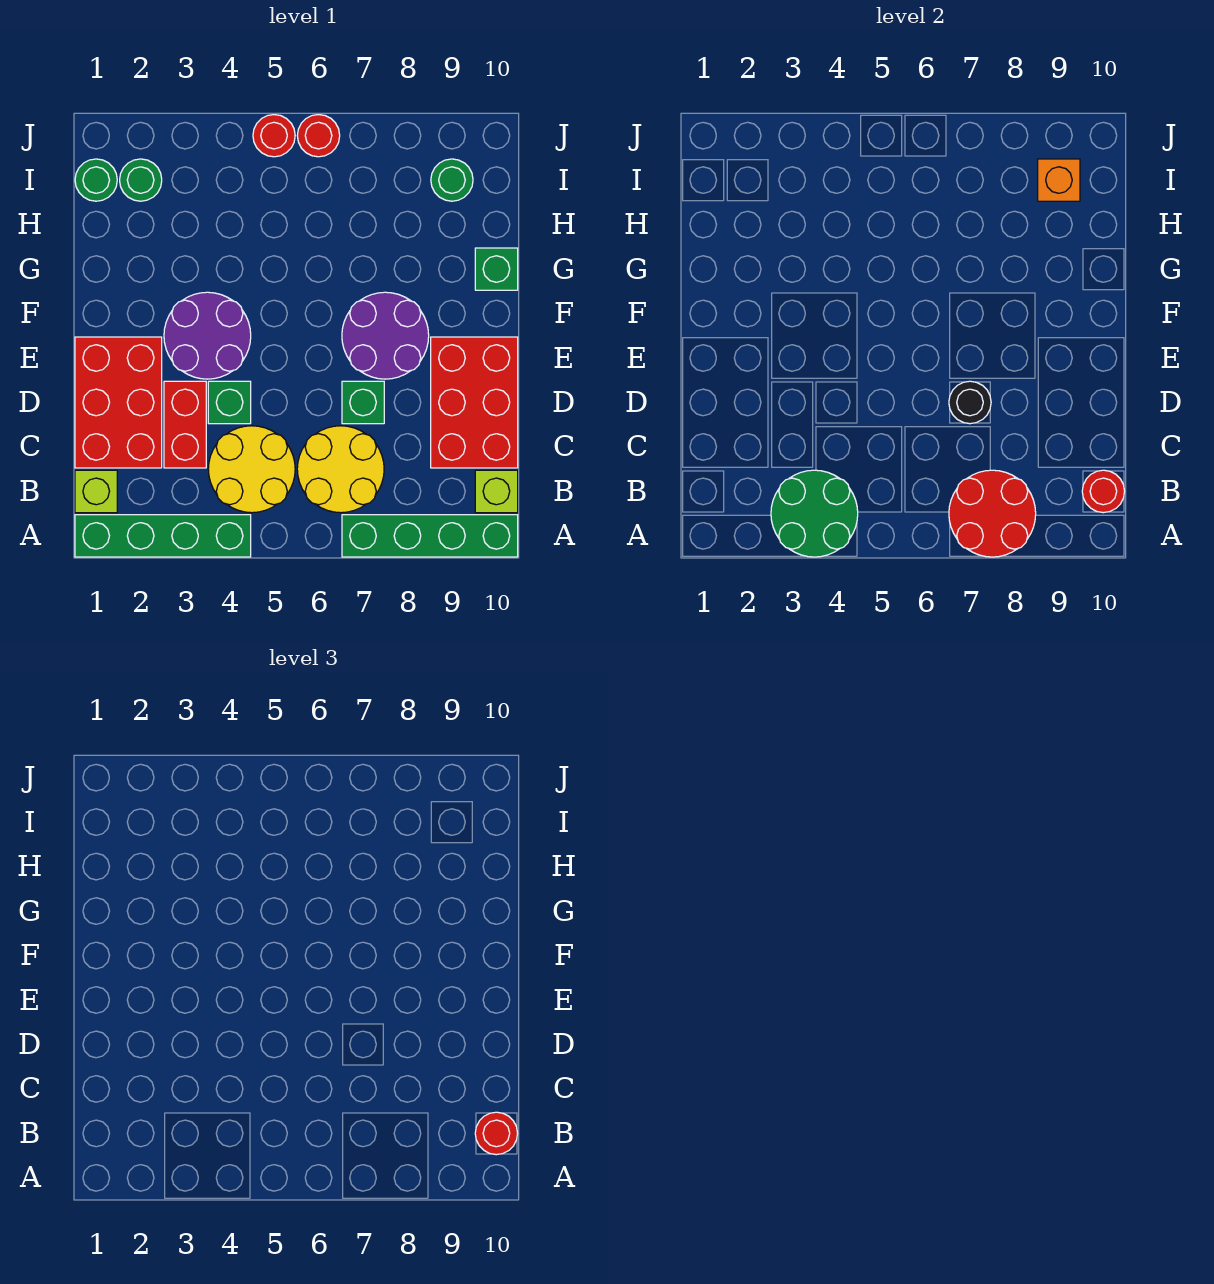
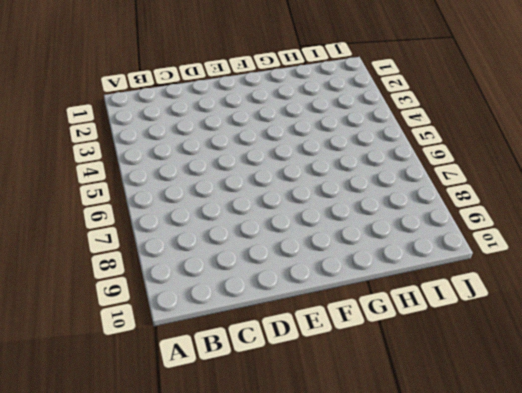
none -> green 1x4 brick [75,515,251,557]
none -> green 1x4 brick [342,515,518,557]
none -> lime 1x1 brick [75,470,117,513]

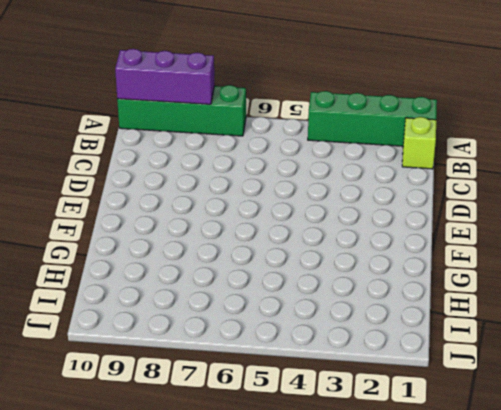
purple 1x3 brick [115,49,215,104] -> red 2x2 round brick [949,470,1036,557]
none -> yellow 2x2 round brick [208,426,295,513]
none -> yellow 2x2 round brick [297,426,384,513]
none -> lime 1x1 brick [475,470,518,513]

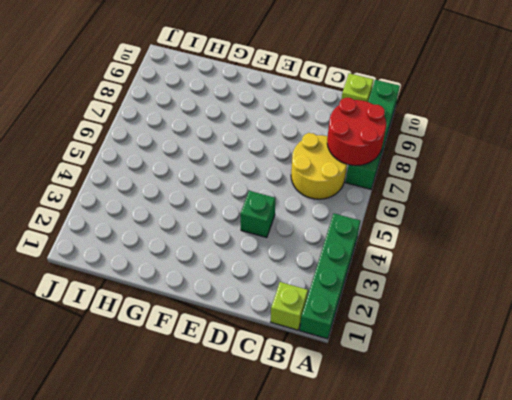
none -> yellow 2x2 round brick [208,426,295,513]
none -> red 2x3 brick [75,337,162,468]
none -> red 1x2 brick [164,381,206,468]

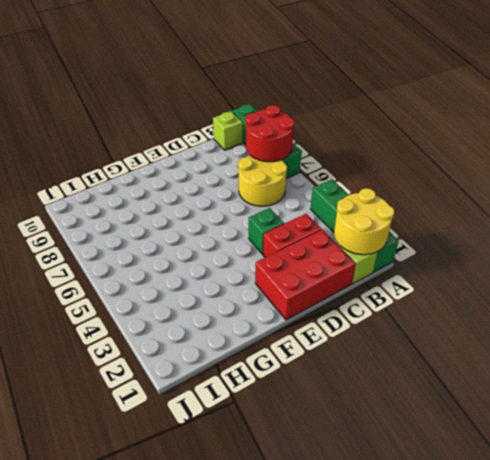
yellow 2x2 round brick [334,188,394,255] -> yellow 2x2 round brick moved to [208,426,295,513]
none -> red 2x3 brick [431,337,518,468]
none -> green 1x1 brick [342,381,384,424]
none -> purple 2x2 round brick [164,292,251,379]

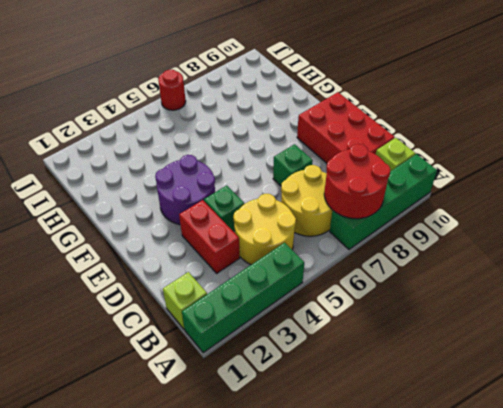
none -> red 2x3 brick [75,337,162,468]
none -> purple 2x2 round brick [342,292,429,379]
none -> green 1x1 brick [475,248,518,290]

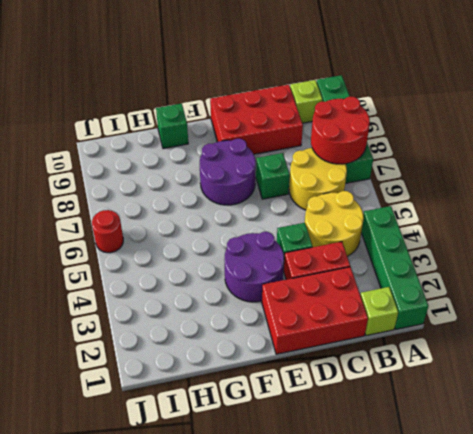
none -> green 1x1 round brick [75,159,117,201]
none -> green 1x1 round brick [120,159,162,201]
none -> green 1x1 round brick [431,159,473,201]

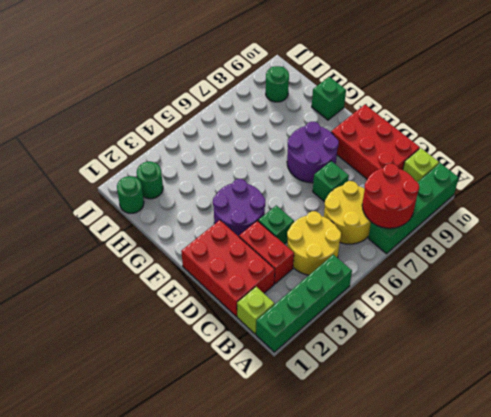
none -> red 1x1 round brick [253,115,295,157]
none -> red 1x1 round brick [297,115,340,157]
none -> green 2x2 round brick [771,470,858,557]

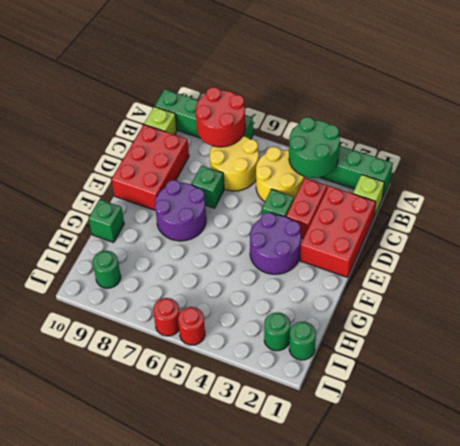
none -> red 1x1 round brick [1082,470,1125,513]
none -> black 1x1 round brick [949,381,991,424]
none -> orange 1x1 brick [1038,159,1080,201]

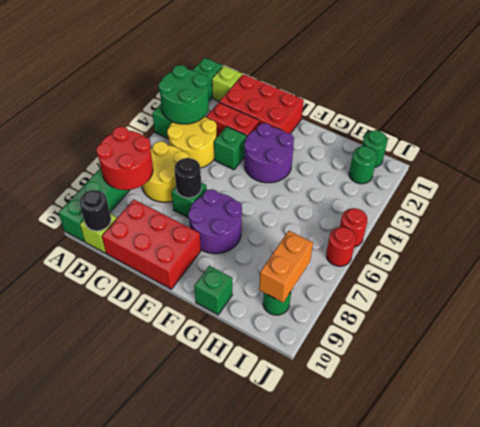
black 1x1 round brick [80,190,111,231] -> red 1x1 round brick [1082,470,1125,513]
orange 1x2 brick [259,231,313,302] -> orange 1x1 brick [1038,159,1080,201]
none -> red 1x1 round brick [475,1112,518,1155]

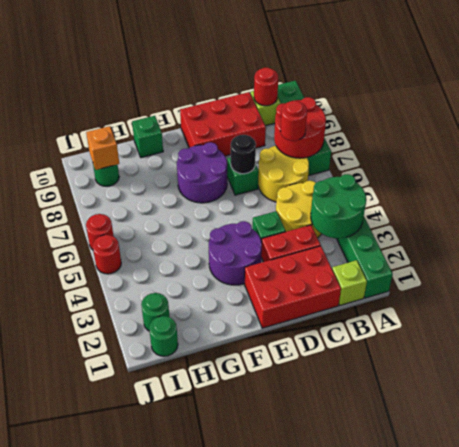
red 1x1 round brick [280,101,307,141] -> red 1x1 round brick moved to [475,1112,518,1155]

